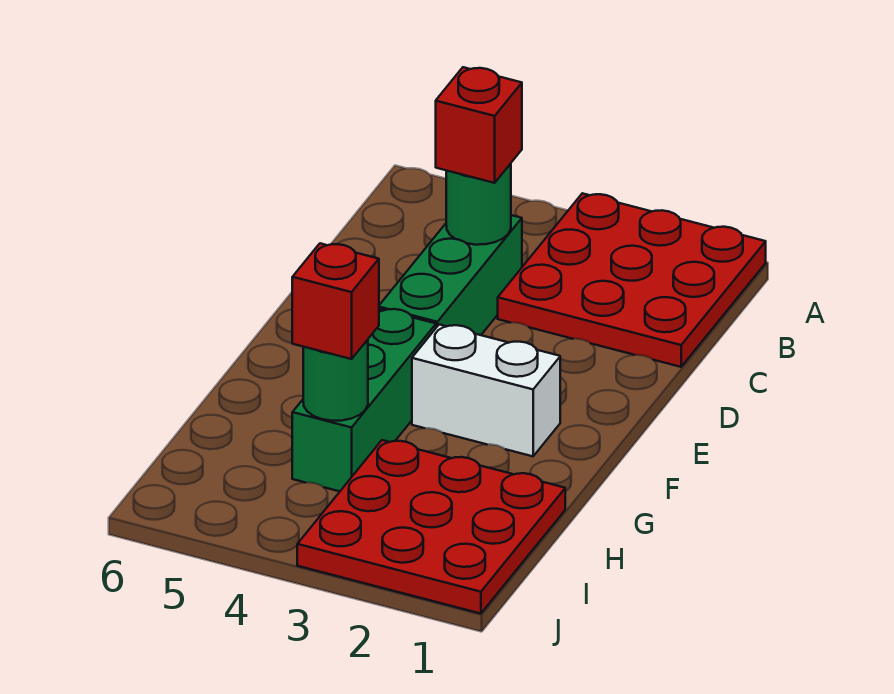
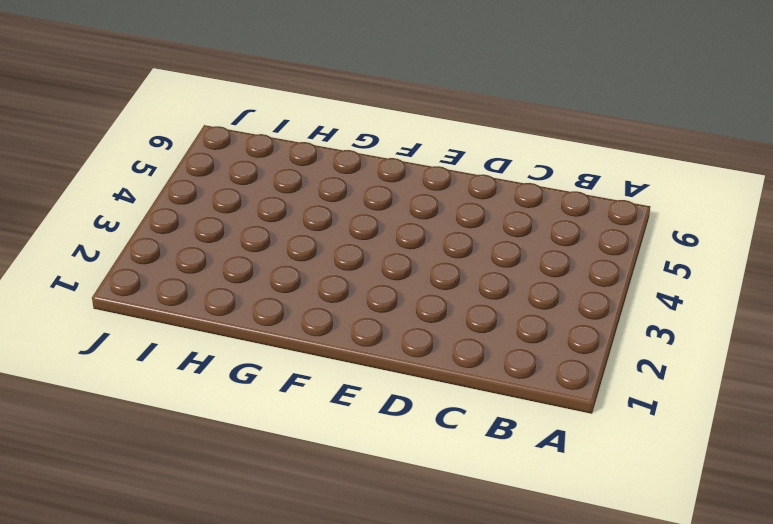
none -> red 3x3 plate [498,193,766,367]
none -> green 1x3 brick [379,215,522,335]

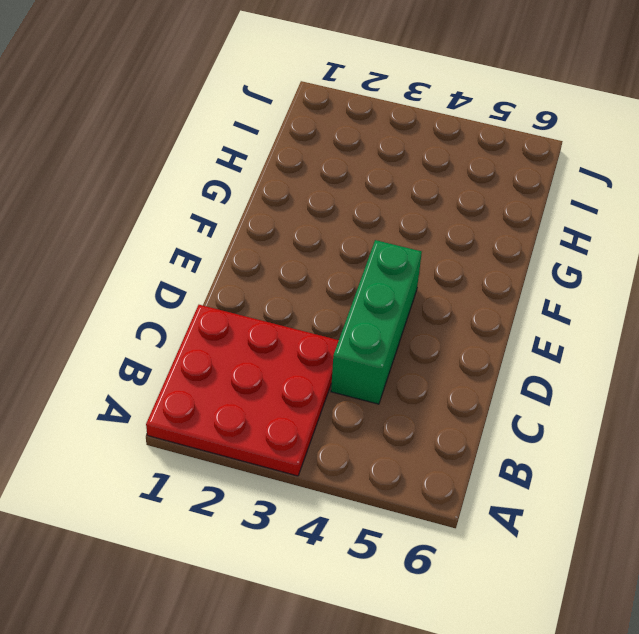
none -> white 1x2 brick [412,324,560,456]
none -> green 1x3 brick [292,309,436,491]

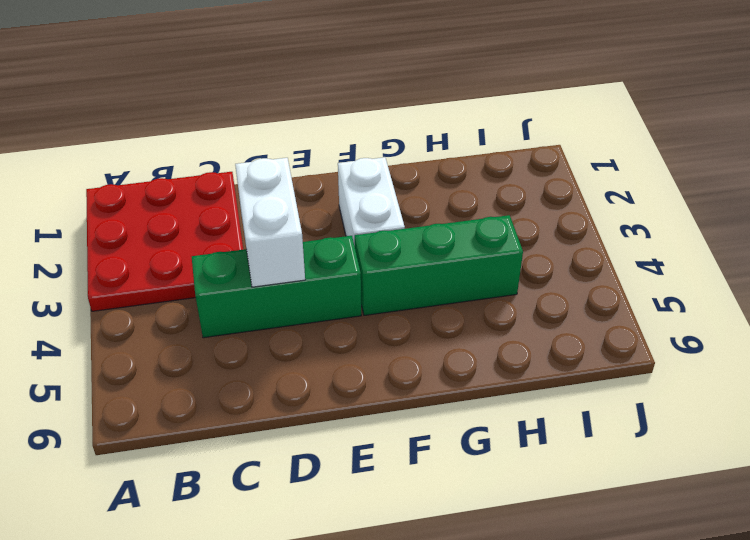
white 1x2 brick [235,158,305,287] -> none
none -> red 3x3 plate [297,440,565,614]
none -> green 1x1 round brick [446,164,511,245]

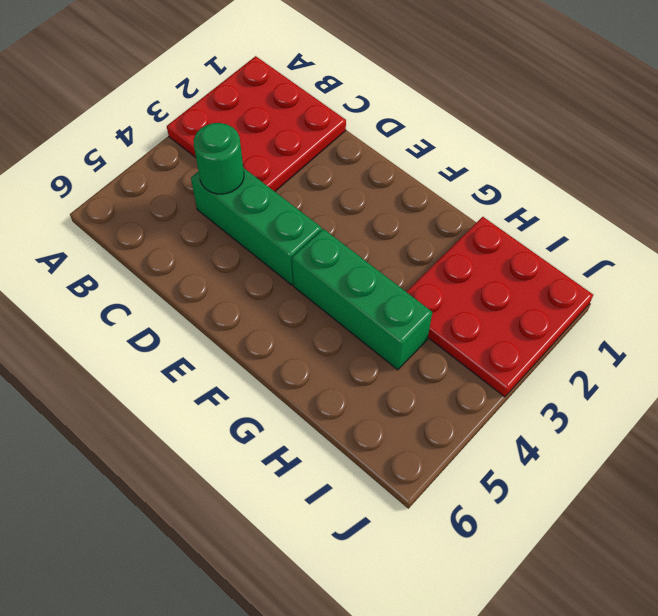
none -> white 1x2 brick [412,324,560,456]
none -> green 1x1 round brick [303,340,368,421]

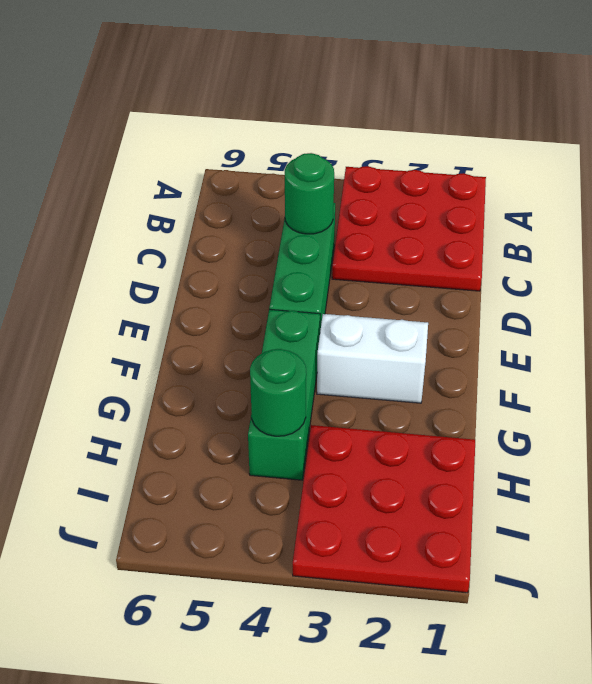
none -> red 1x1 brick [436,67,522,183]
none -> red 1x1 brick [292,243,379,359]

